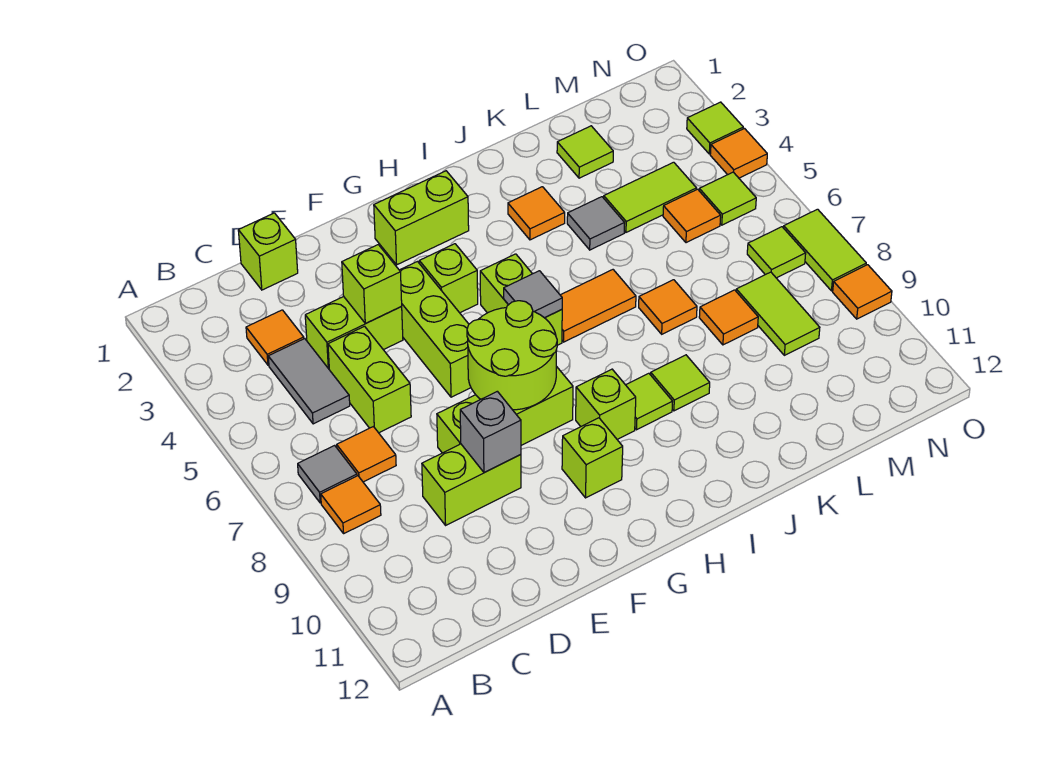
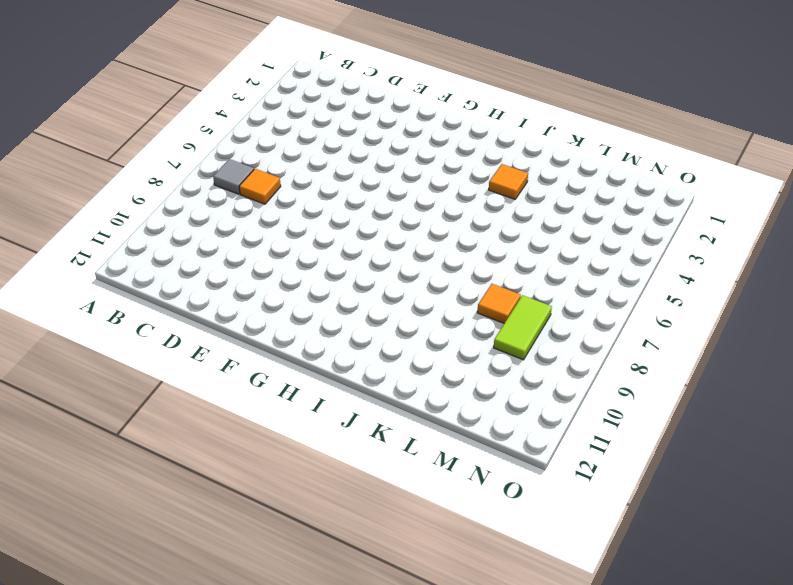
none -> orange 1x1 tile [321,476,381,533]
none -> orange 1x1 tile [246,310,304,365]
none -> grey 1x2 tile [268,339,350,424]
none -> lime 1x1 brick [238,213,298,290]

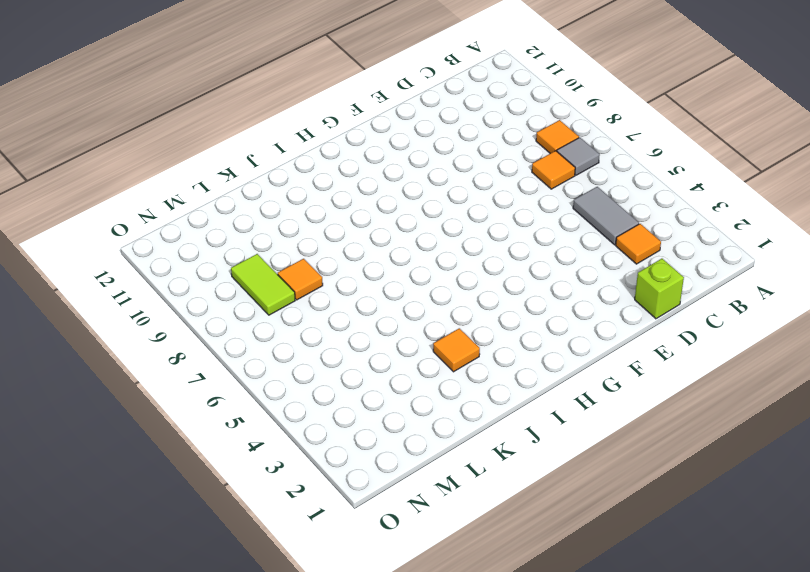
none -> lime 1x2 brick [305,297,403,369]
none -> lime 1x2 brick [328,326,411,433]
none -> lime 1x2 brick [422,444,521,525]
none -> lime 1x3 brick [437,366,573,453]

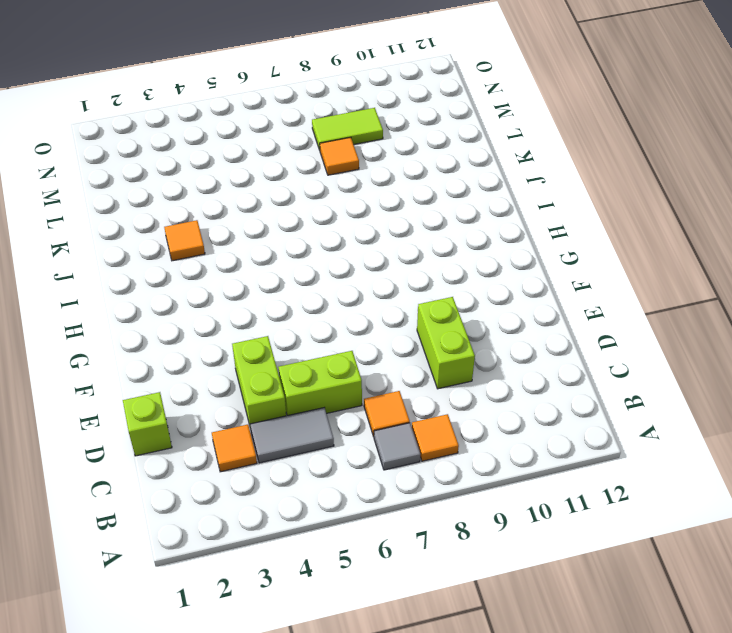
none -> lime 1x3 brick [437,366,573,453]
none -> lime 1x3 brick [400,262,471,397]
none -> lime 1x2 brick [374,171,469,265]
none -> lime 1x1 brick [419,244,478,313]

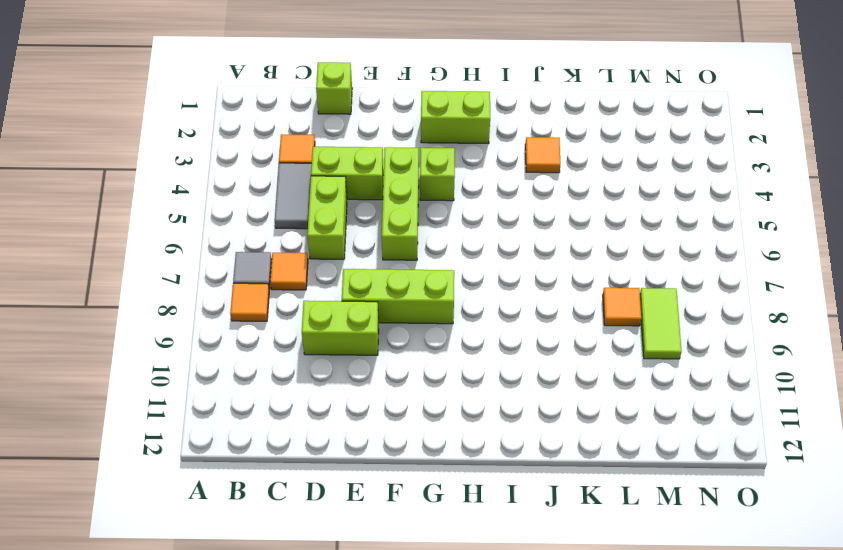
none -> lime 1x1 brick [562,418,623,498]
none -> lime 1x2 brick [480,254,562,345]
none -> lime 1x1 brick [576,369,636,439]
none -> orange 1x2 tile [560,270,636,342]

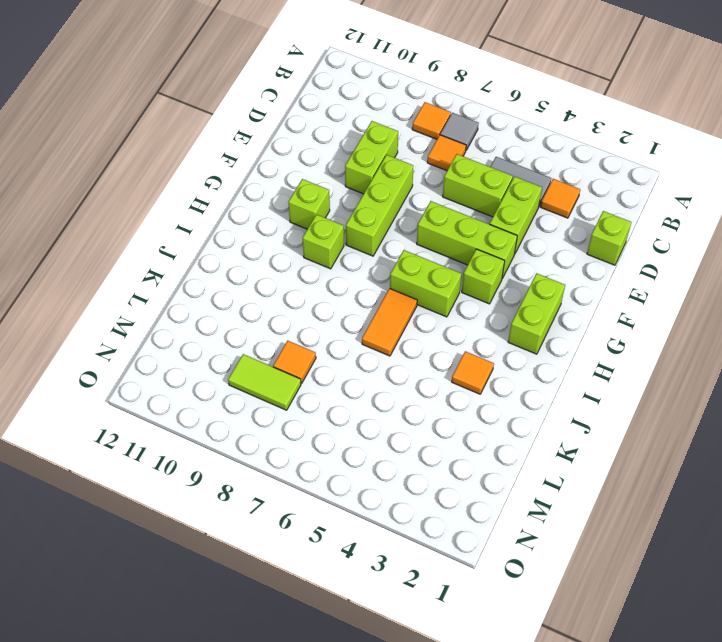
none -> lime 1x1 tile [626,373,673,430]
none -> lime 1x1 tile [651,355,710,411]
none -> grey 1x1 tile [567,197,625,250]
none -> orange 1x1 tile [639,280,697,334]

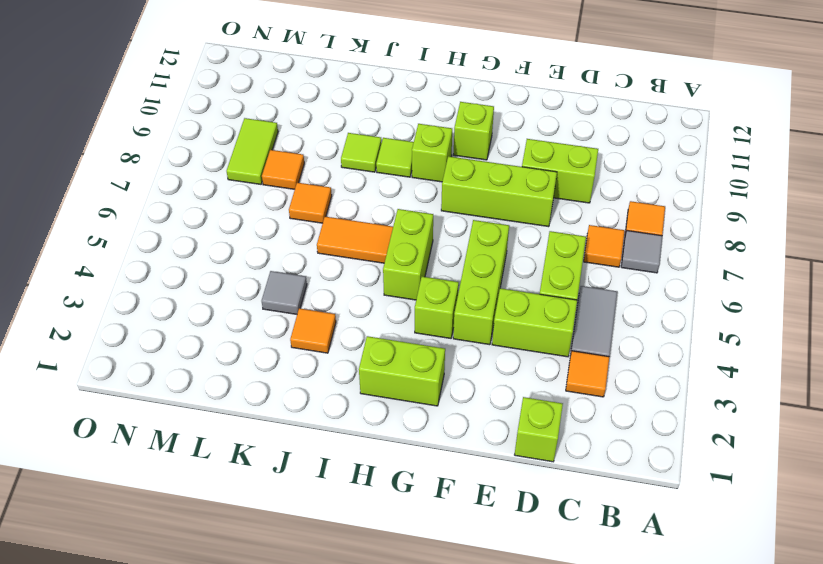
none -> lime 1x1 tile [557,126,613,178]
none -> lime 1x2 tile [604,162,696,232]
none -> orange 1x1 tile [663,189,721,243]
none -> lime 1x1 tile [699,172,756,225]

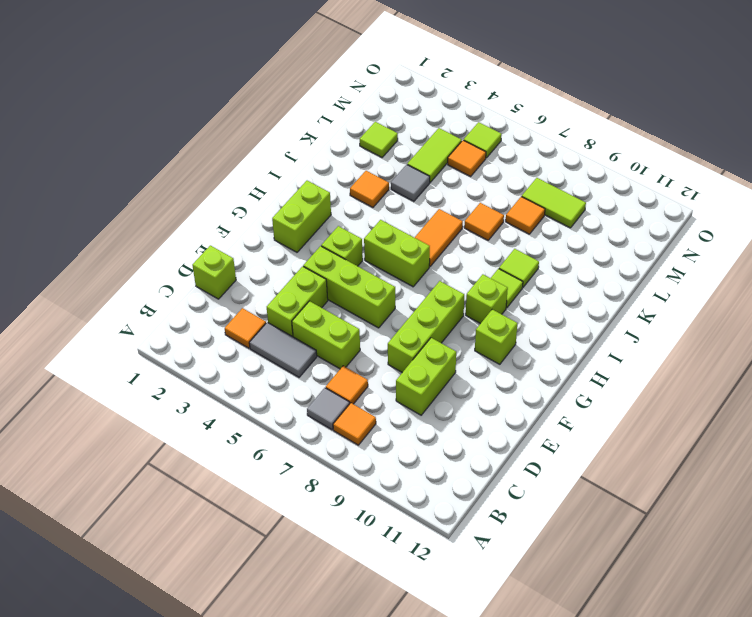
none -> lime 1x1 tile [747,227,806,278]
none -> lime 1x1 tile [687,102,743,154]
none -> orange 1x1 tile [710,129,767,178]
none -> lime 1x2 tile [784,209,866,291]

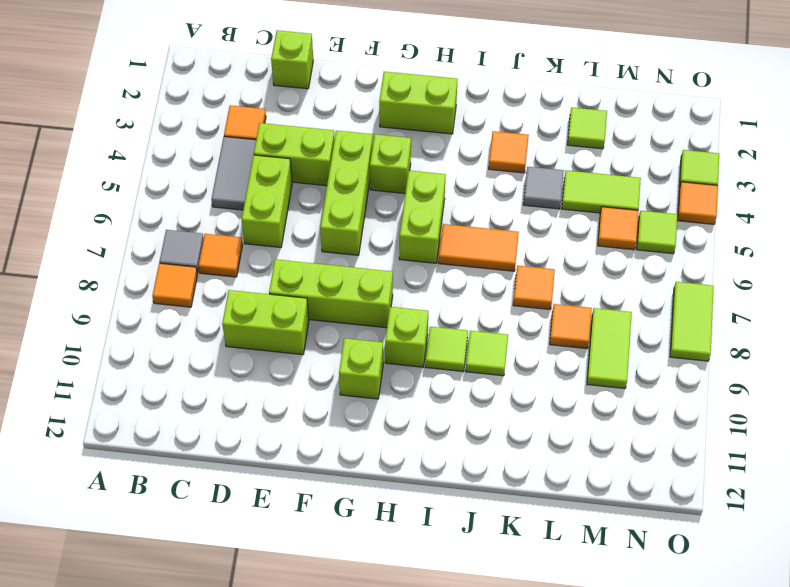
none -> lime 1x1 tile [747,227,806,278]
none -> orange 1x1 tile [833,265,892,319]
none -> lime 1x1 brick [342,245,402,323]
none -> grey 1x1 brick [460,391,521,473]

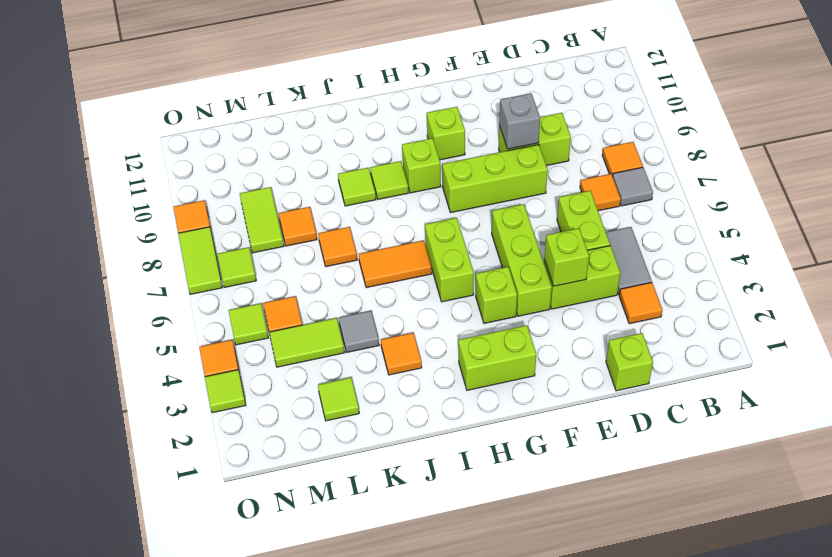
none -> lime 2x2 round brick [467,301,557,410]
none -> grey 1x1 tile [504,271,562,318]

